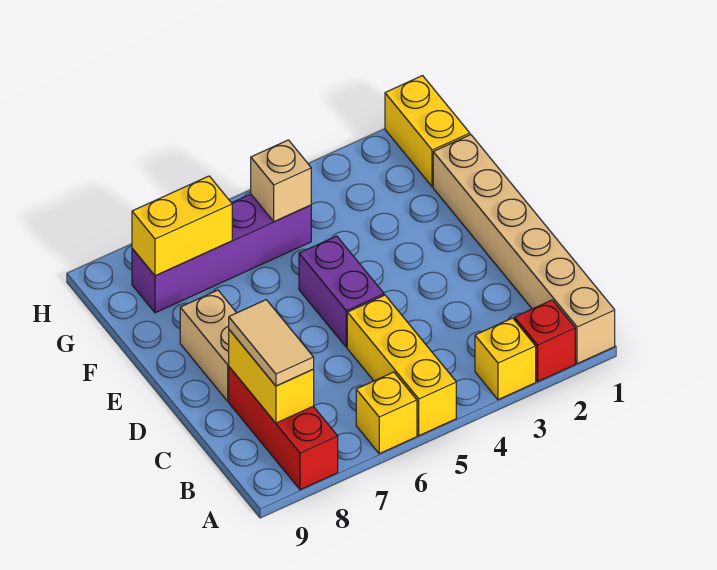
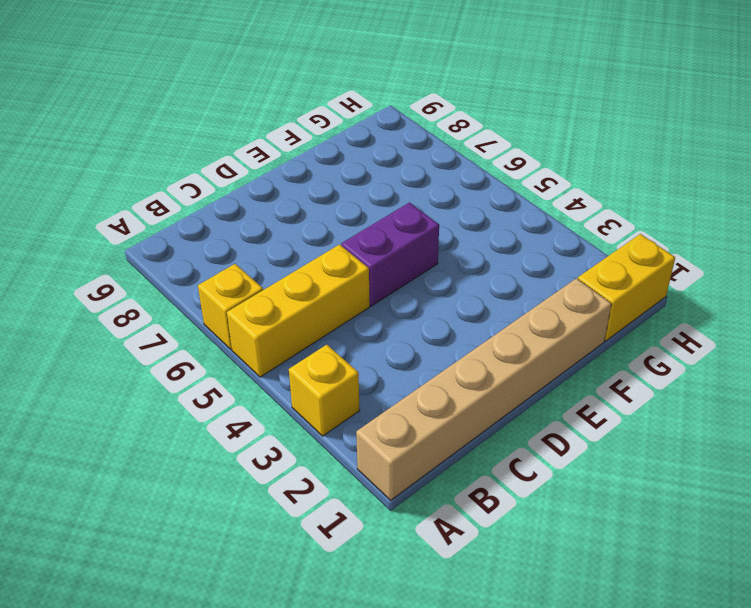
none -> red 1x1 brick [515,300,575,381]
none -> red 1x3 brick [229,367,338,490]
none -> tan 1x2 brick [180,290,236,401]

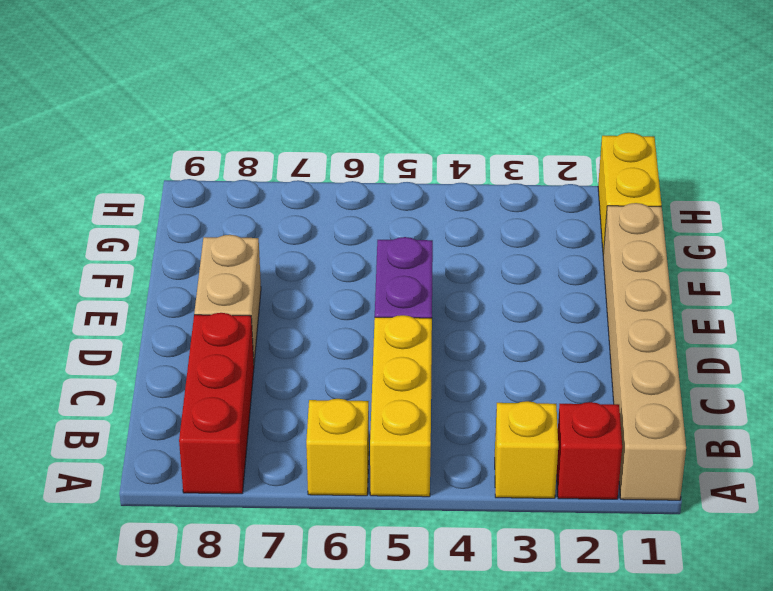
none -> purple 1x4 brick [132,194,311,313]
none -> yellow 1x2 brick [229,330,314,423]
none -> tan 1x1 brick [251,140,311,221]

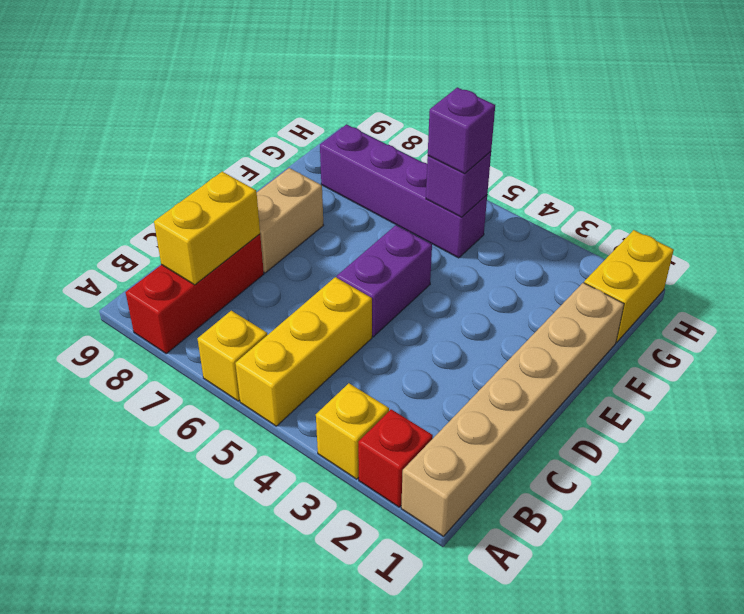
purple 1x1 brick [426,152,491,217] -> tan 1x1 brick [251,140,311,221]
purple 1x1 brick [428,87,495,174] -> none
none -> yellow 1x2 brick [132,176,232,276]
none -> tan 1x2 tile [229,300,314,386]

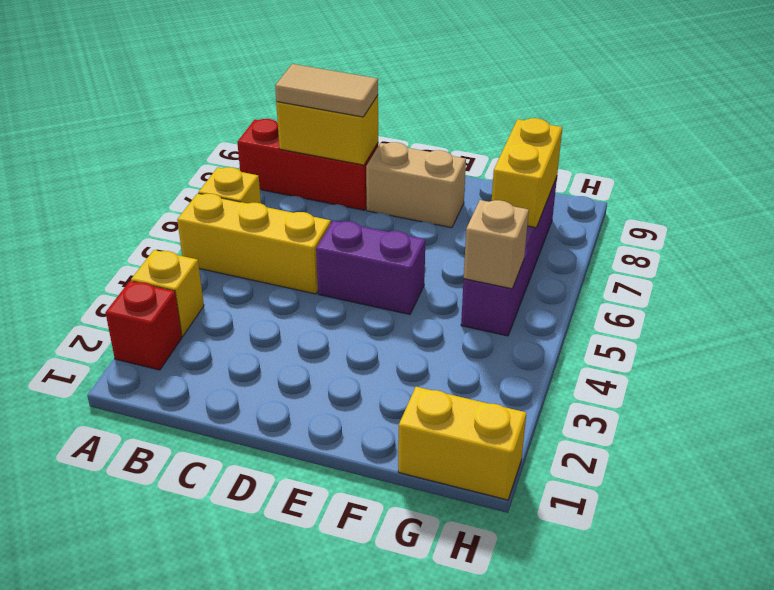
none -> tan 1x6 brick [433,135,615,364]

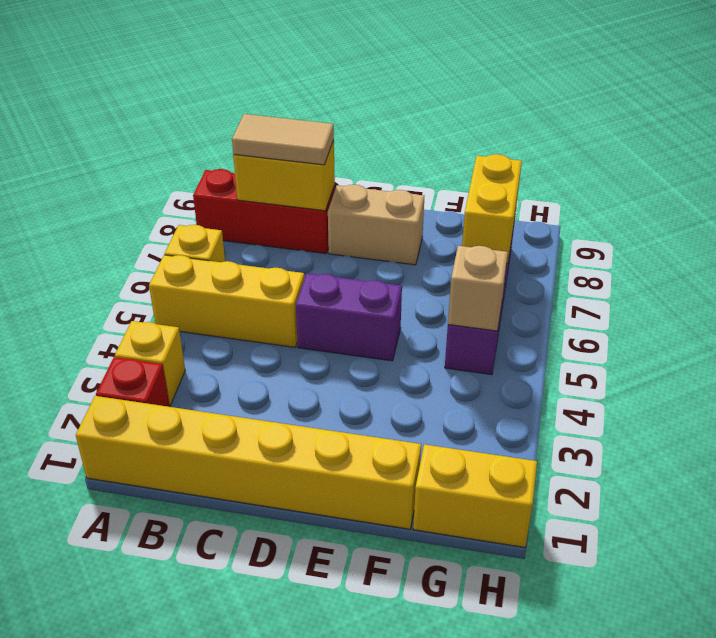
yellow 1x6 brick [76,396,421,529] -> tan 1x6 brick [433,135,615,364]

